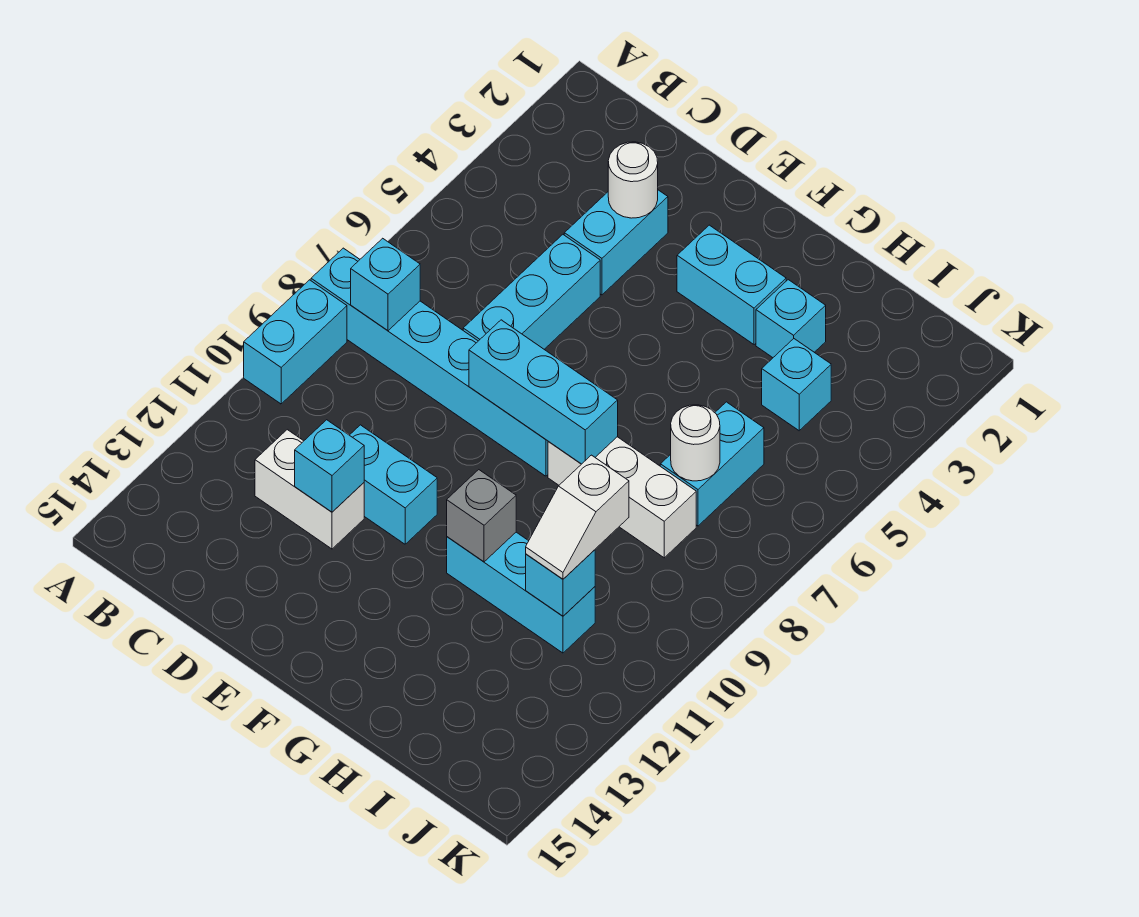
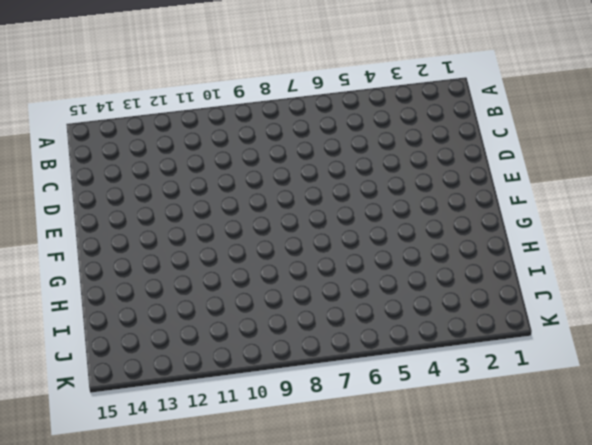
none -> cyan 1x6 brick [311,248,548,476]
none -> cyan 1x2 brick [244,280,347,404]
none -> white 1x2 brick [255,430,364,549]

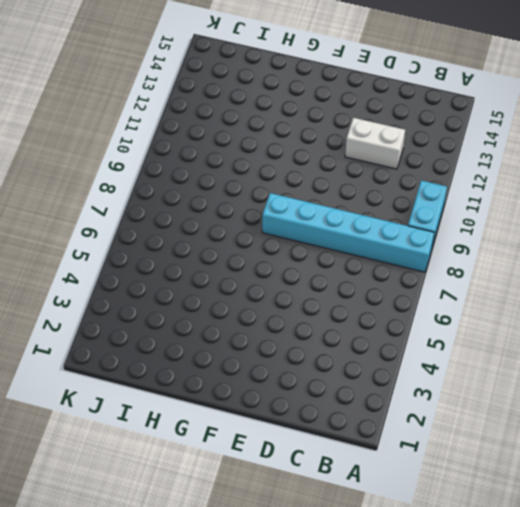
none -> cyan 1x2 brick [564,190,668,295]
none -> cyan 1x3 brick [463,235,600,349]
none -> cyan 1x2 brick [350,425,437,544]

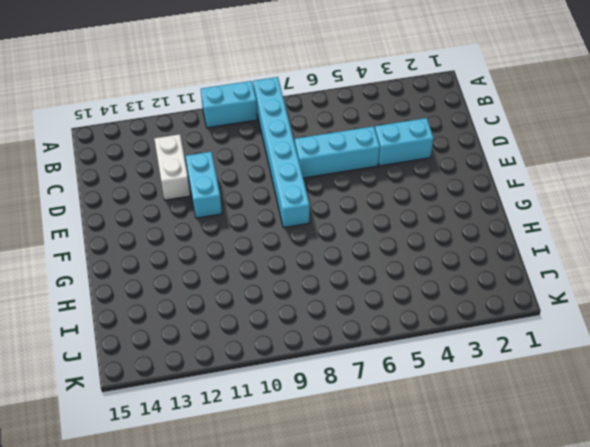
none -> cyan 1x2 brick [677,225,786,345]
none -> white 1x3 brick [548,437,696,558]
none -> cyan 1x3 brick [447,532,595,653]

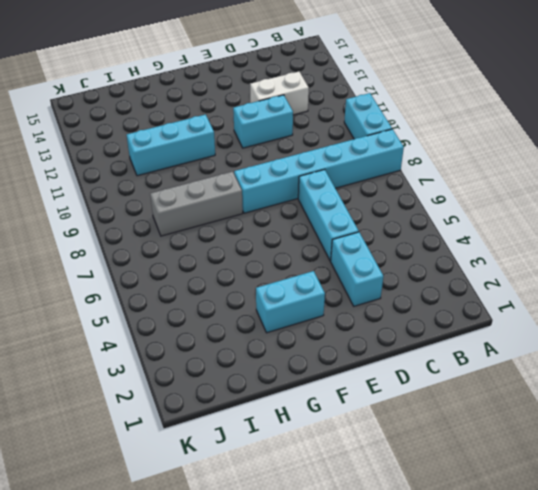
grey 1x3 brick [150,171,243,236] -> white 1x3 brick [548,437,696,558]
none -> cyan 1x1 brick [756,280,826,358]
none -> cyan 1x1 brick [762,339,831,431]
none -> cyan 1x2 brick [660,402,764,526]

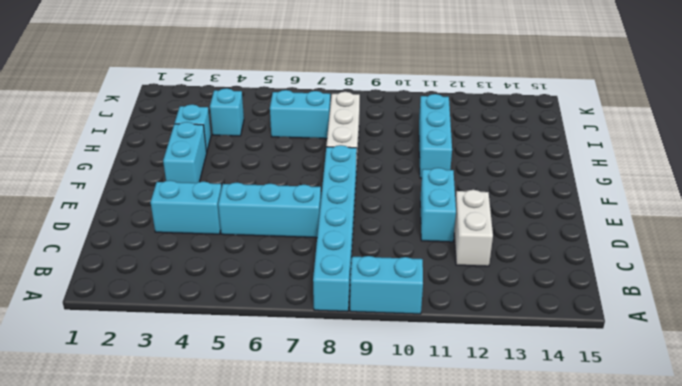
none -> cyan 1x1 brick [351,238,420,331]
none -> white 1x1 round brick [608,142,658,218]
none -> cyan 1x1 brick [295,420,364,512]

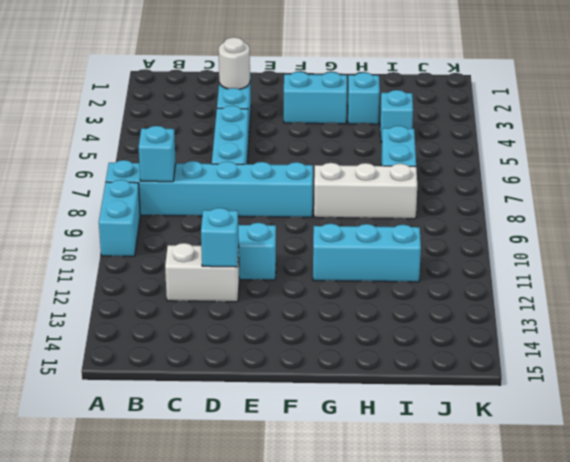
none -> cyan 1x3 brick [469,320,618,464]
none -> grey 1x1 brick [447,470,516,562]
none -> white 1x1 round brick [671,405,720,481]

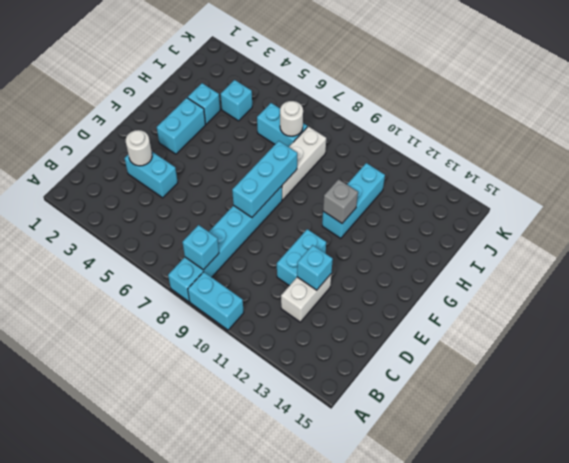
none -> cyan 1x3 brick [463,235,600,349]
none -> cyan 1x1 brick [526,550,595,616]
none -> white 1x2 slope [526,455,629,579]

